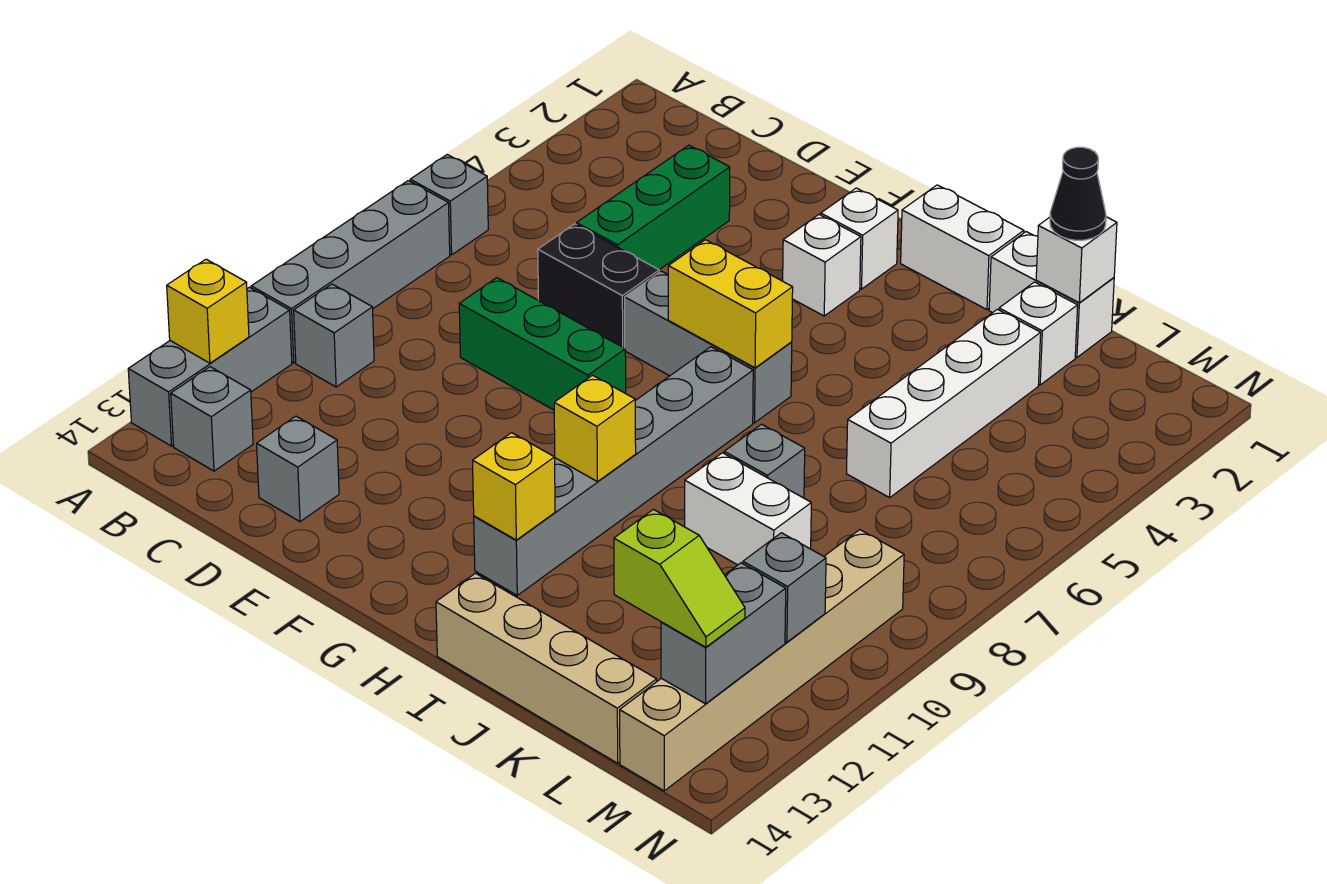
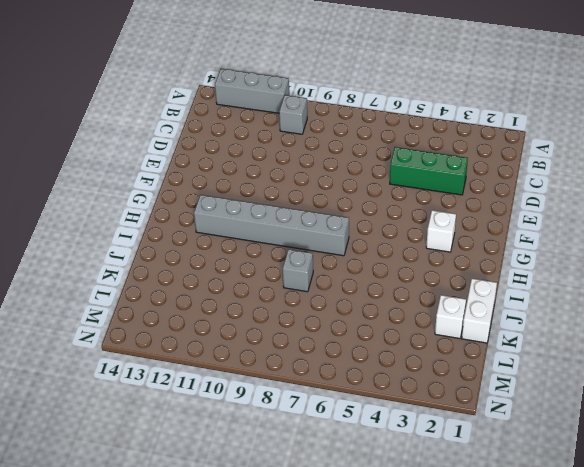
none -> grey 1x1 brick [410,155,488,255]
none -> grey 1x4 brick [251,181,450,363]
none -> grey 1x1 brick [171,367,253,471]
none -> black 1x2 brick [538,224,659,348]

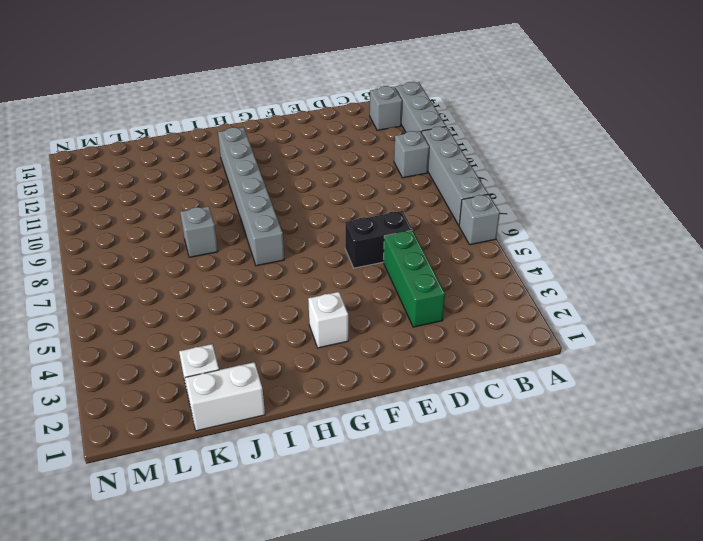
none -> green 1x3 brick [459,278,626,410]
none -> grey 1x1 brick [257,416,339,522]
none -> grey 1x3 brick [625,271,792,423]
none -> white 1x1 brick [821,188,898,289]

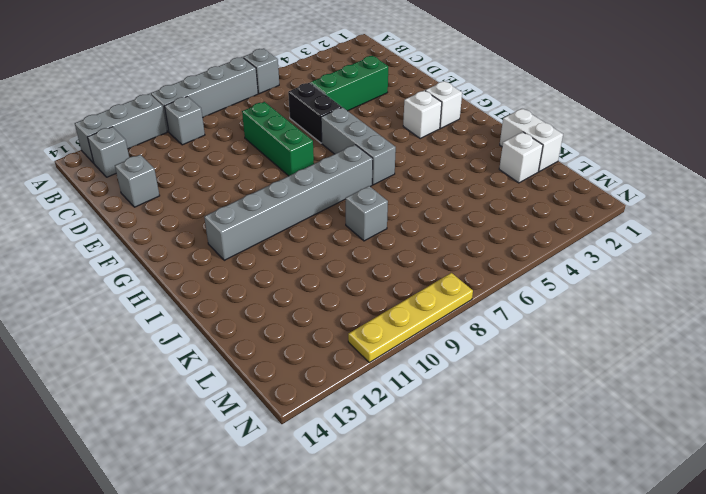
yellow 1x4 plate [348,273,473,362] -> none
none -> white 1x2 brick [901,185,1024,310]
none -> tan 1x4 brick [436,573,657,763]
none -> white 1x2 brick [685,453,811,565]
none -> white 1x4 brick [847,309,1041,498]

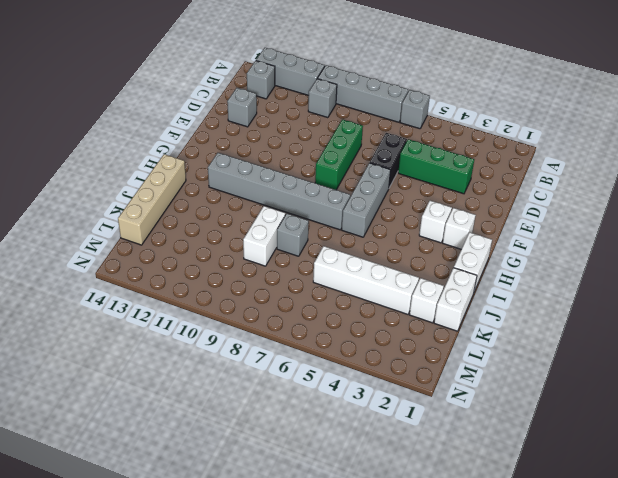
none -> tan 1x6 brick [620,530,904,791]
none -> yellow 1x1 brick [167,259,249,363]
none -> yellow 1x2 brick [668,240,793,368]
none -> yellow 1x1 brick [554,375,636,482]

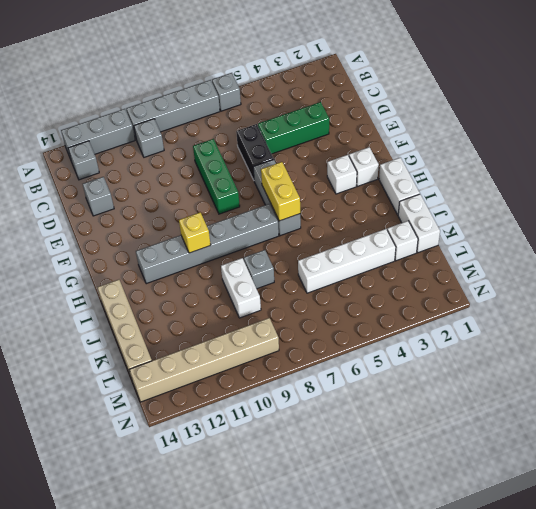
none -> yellow 1x1 brick [167,259,249,363]
none -> yellow 1x1 brick [473,433,555,540]
none -> white 1x1 brick [1036,217,1117,303]
none -> grey 1x1 brick [743,533,826,642]

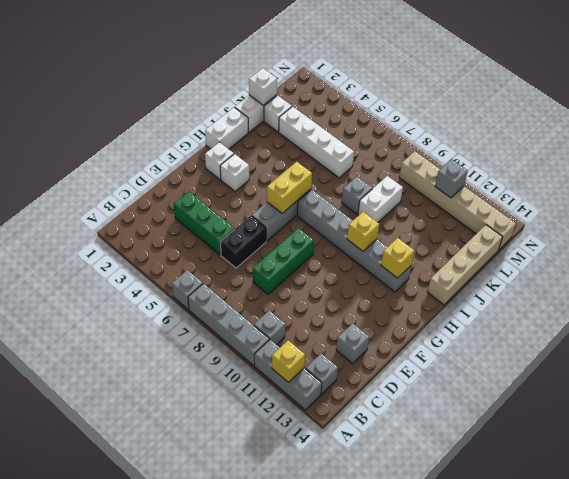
none -> grey 1x2 brick [661,563,786,704]
none -> black 1x1 cone [1050,147,1106,240]
none -> lime 1x2 slope [614,509,745,647]

